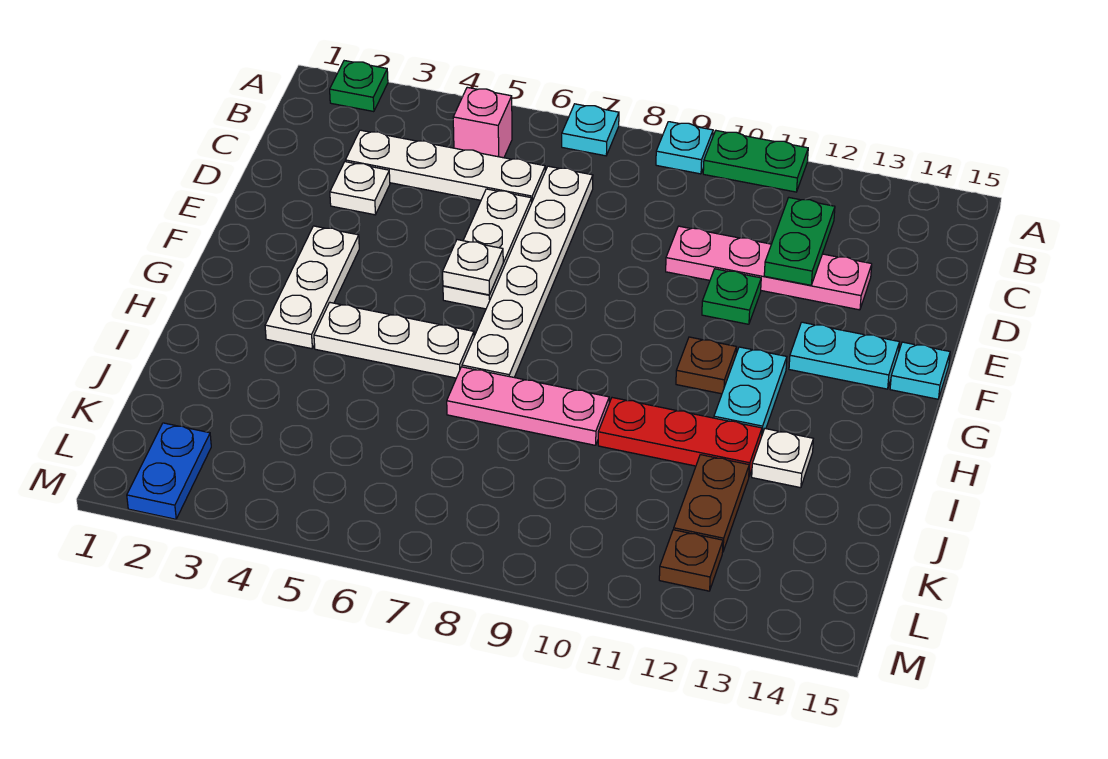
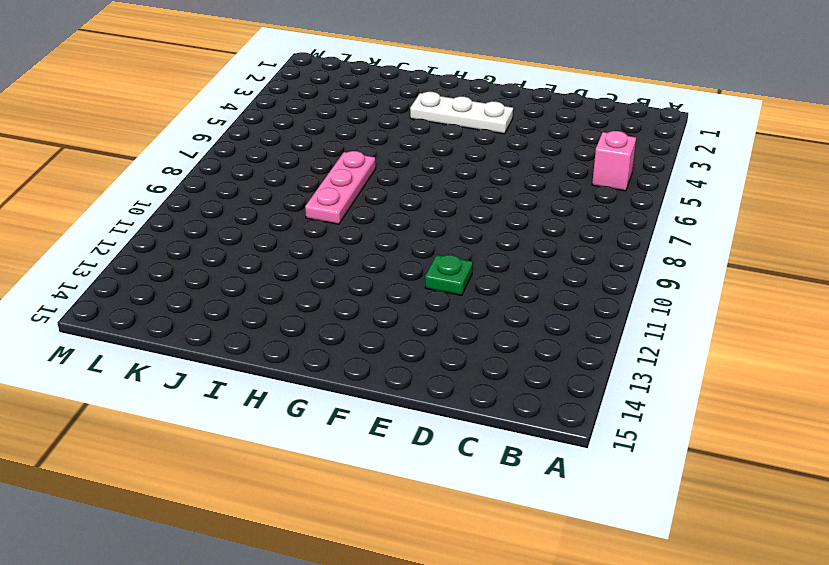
none -> green 1x1 plate [330,61,388,112]
none -> cyan 1x1 plate [562,104,619,156]
none -> cyan 1x1 plate [656,122,713,174]

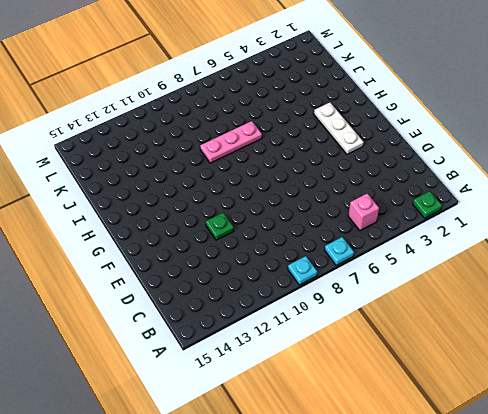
none -> green 1x2 plate [703,131,808,192]
none -> white 1x4 plate [345,130,545,201]
none -> white 1x6 plate [462,166,593,377]

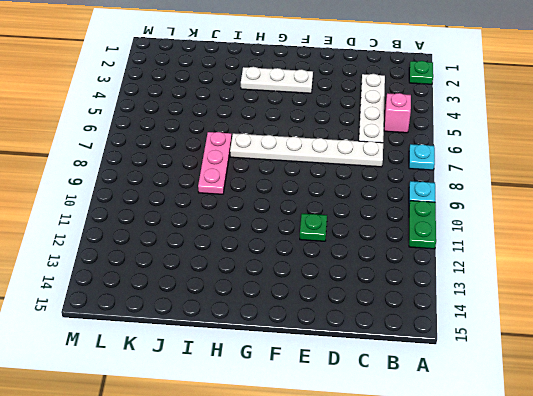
none -> white 1x1 plate [330,162,390,215]
none -> white 1x3 plate [443,189,532,309]
none -> pink 1x4 plate [666,226,872,310]

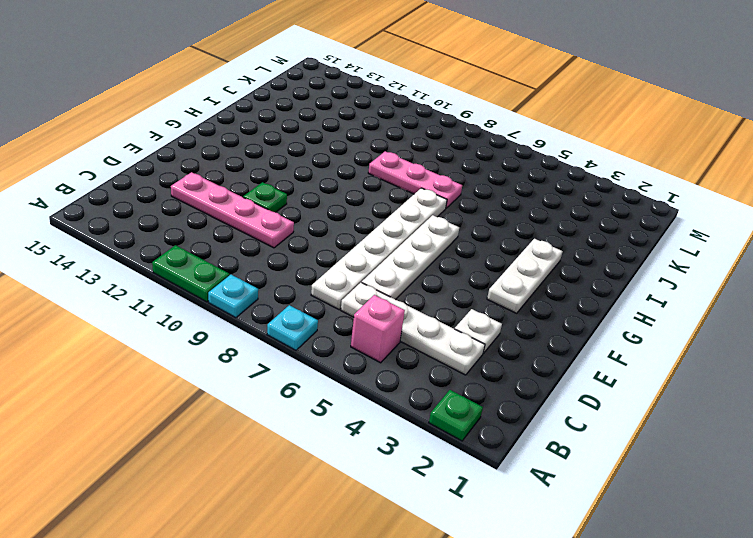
white 1x4 plate [362,215,459,300] -> white 1x3 plate [443,189,532,309]
none -> cyan 1x2 plate [789,322,899,389]
none -> cyan 1x1 plate [890,342,950,399]
none -> brown 1x1 plate [676,337,736,394]

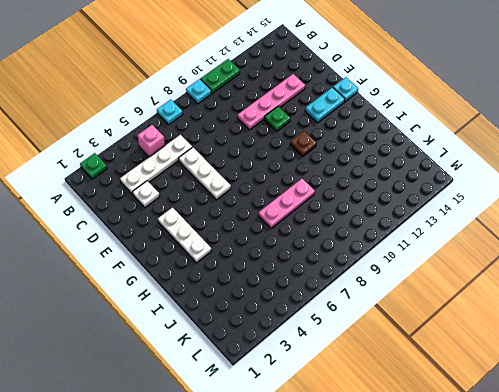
none -> white 1x6 plate [462,166,593,377]
none -> cyan 1x2 plate [714,347,787,434]
none -> white 1x3 plate [314,302,474,378]

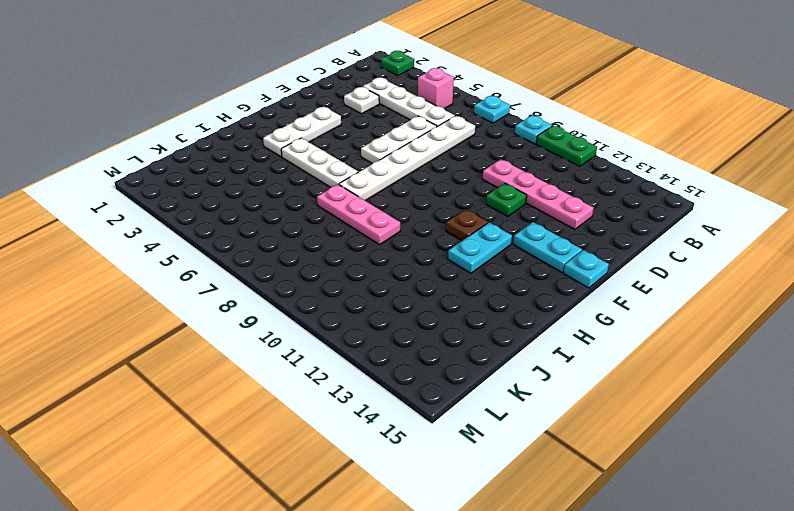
none -> red 1x3 plate [598,398,762,476]
none -> white 1x1 plate [752,429,813,488]
none -> brown 1x2 plate [674,455,749,551]

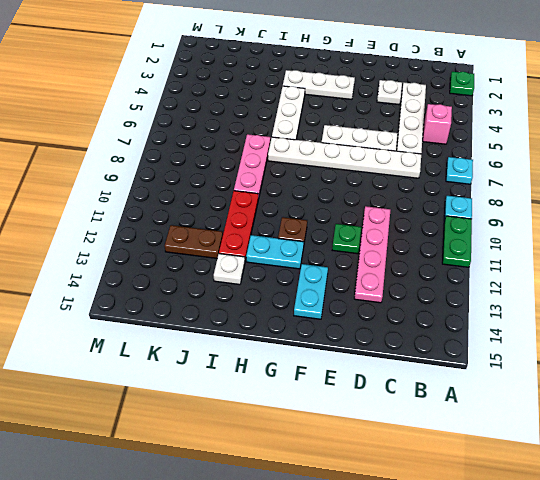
none -> cyan 1x1 plate [890,342,950,399]
none -> blue 1x2 plate [127,423,211,519]
none -> brown 1x1 plate [659,530,723,591]

